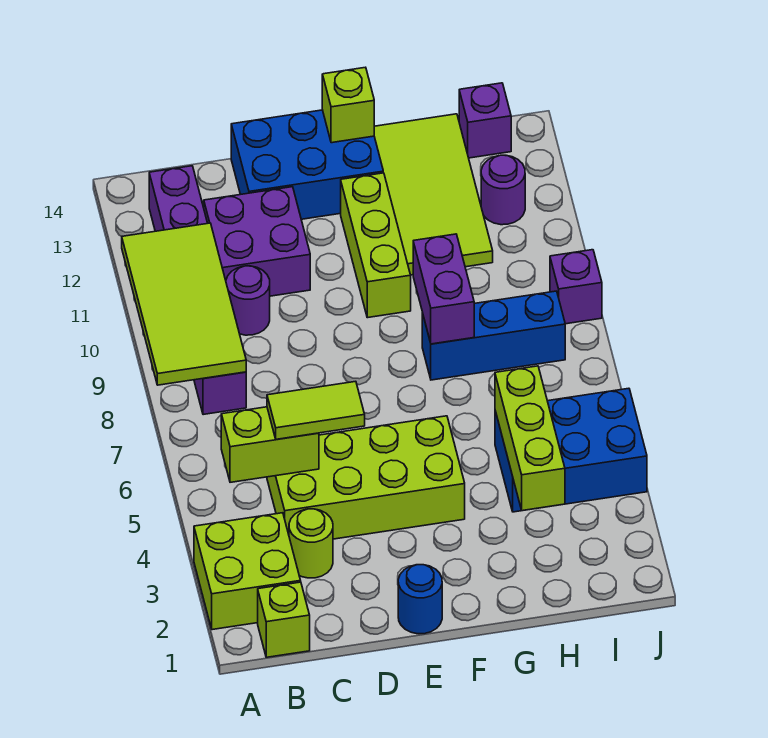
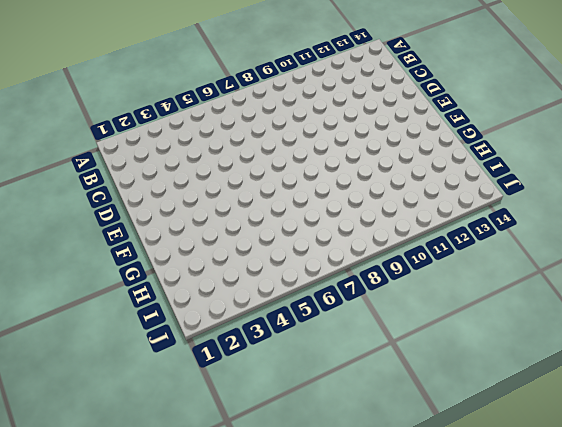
none -> lime 2x2 brick [194,513,301,630]
none -> lime 1x1 brick [258,582,310,657]
none -> purple 1x6 brick [149,166,246,415]

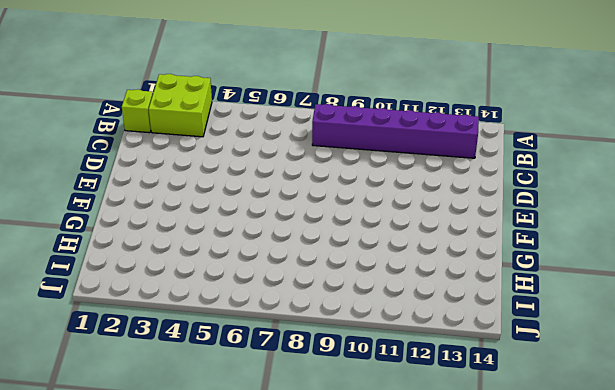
none -> lime 1x1 round brick [289,509,333,578]
none -> lime 2x4 brick [267,416,465,539]
none -> purple 1x1 round brick [226,266,270,335]

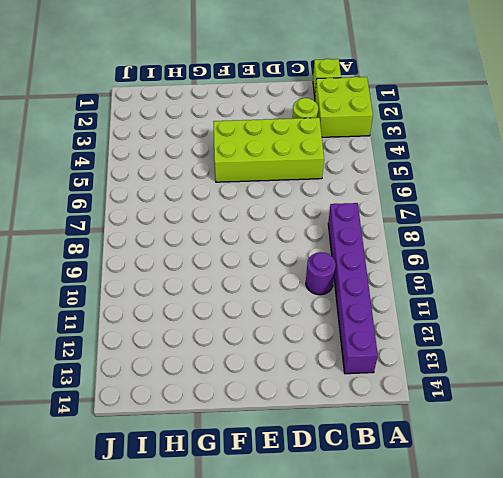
none -> purple 2x2 brick [204,187,310,296]
none -> blue 2x3 brick [231,110,383,219]
none -> blue 1x1 round brick [398,565,442,634]

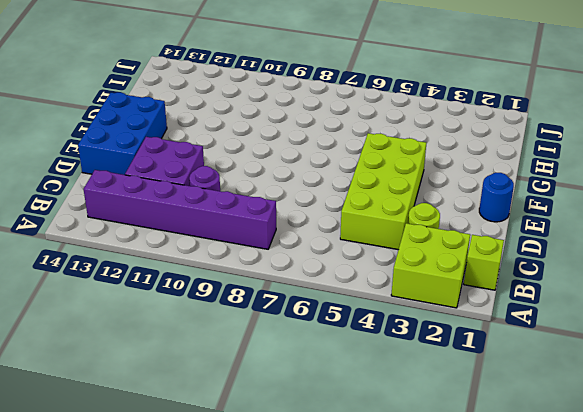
none -> lime 1x3 brick [341,173,411,318]
none -> blue 1x3 brick [422,291,565,380]
none -> lime 2x4 tile [374,114,493,275]

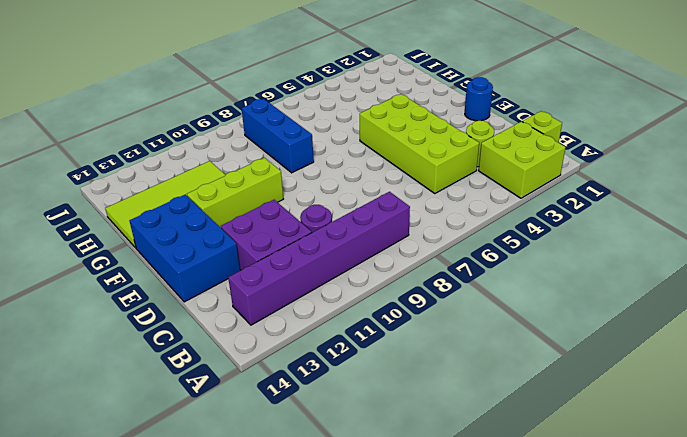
none -> blue 2x3 brick [495,388,647,512]
none -> purple 1x1 round brick [481,155,525,225]
none -> purple 1x1 brick [459,83,511,158]

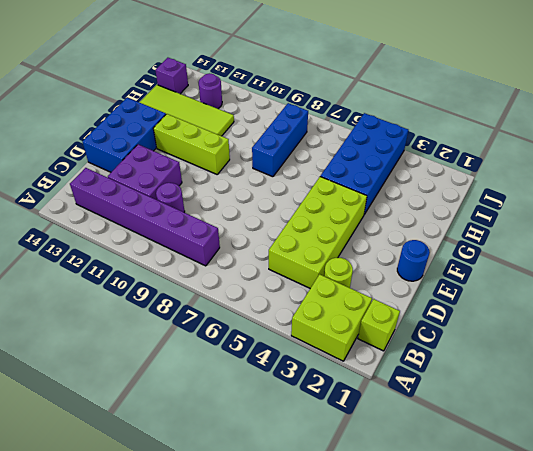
blue 2x4 brick [321,113,409,214] -> blue 2x3 brick [495,388,647,512]
none -> purple 1x1 brick [550,250,602,324]
none -> lime 2x4 tile [122,223,246,385]
none -> lime 1x2 brick [221,407,319,482]

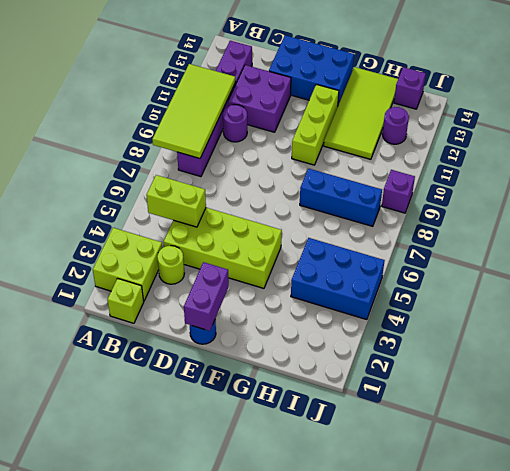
purple 1x2 brick [184,262,229,331] -> purple 1x2 brick moved to [413,234,474,344]
none -> lime 1x1 brick [322,67,374,143]
none -> lime 1x3 brick [495,366,565,511]
none -> lime 1x2 tile [267,381,365,439]

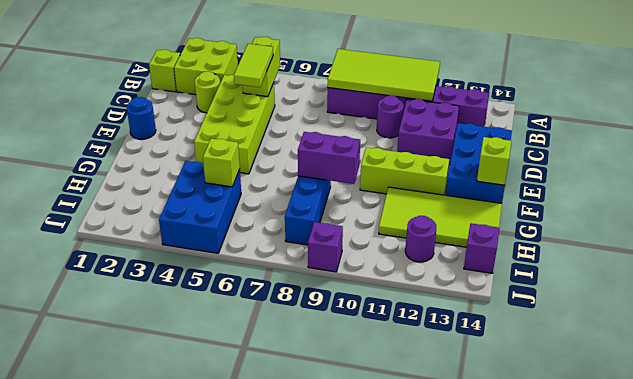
lime 1x1 brick [203,139,240,187] -> lime 1x3 brick [495,366,565,511]

